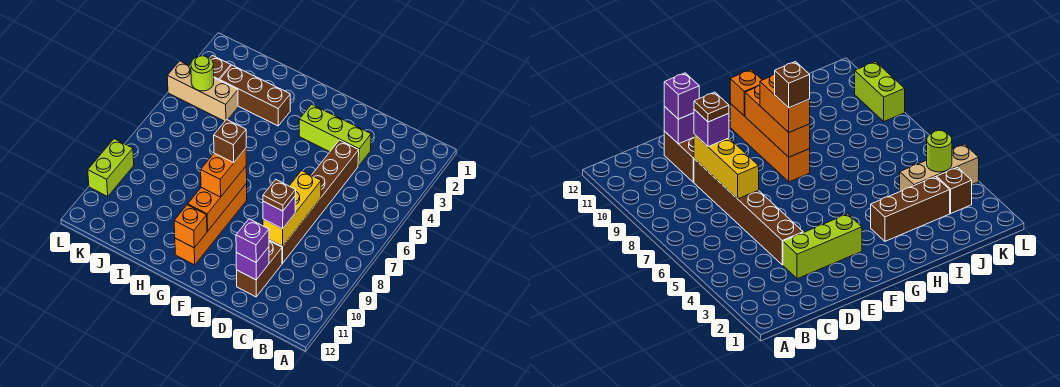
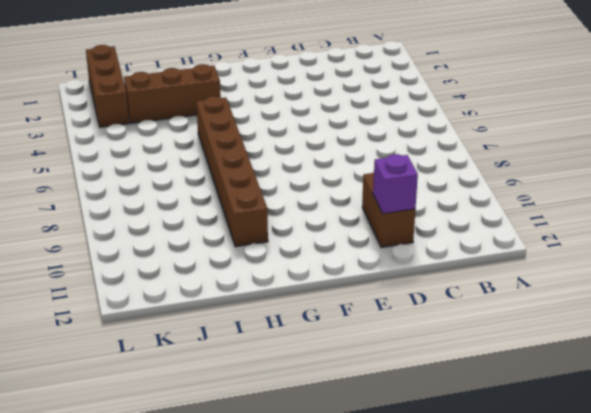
brown 1x6 brick [196,97,268,247] -> brown 1x6 brick moved to [269,140,359,263]
brown 1x3 brick [86,45,129,127] -> brown 1x1 brick [210,55,231,80]
none -> lime 1x3 brick [299,104,371,166]
none -> orange 1x4 brick [175,183,247,265]
none -> tan 1x3 brick [167,61,238,121]

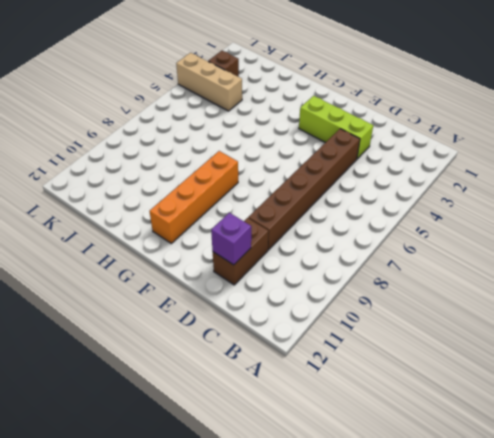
none -> brown 1x3 brick [220,65,290,126]
none -> lime 1x2 brick [88,139,134,196]
none -> yellow 1x3 brick [263,171,321,246]

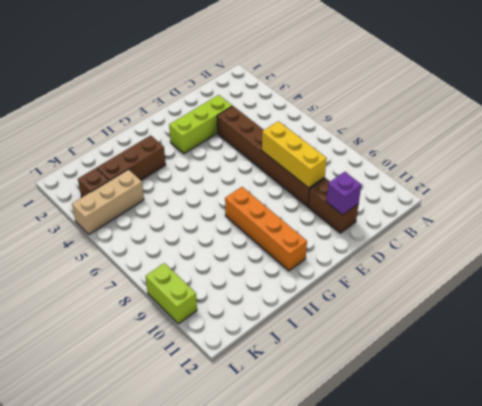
none -> orange 1x3 brick [188,167,247,231]
none -> orange 1x1 brick [174,205,207,248]
none -> lime 1x1 round brick [191,56,214,91]

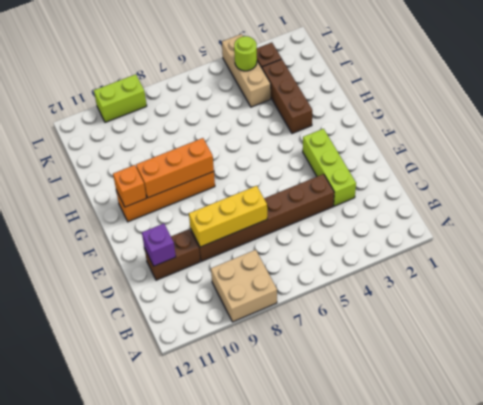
tan 2x2 brick [211,250,277,322] -> none
none -> purple 1x1 brick [263,197,295,229]
none -> purple 1x1 brick [236,219,269,262]
none -> orange 1x2 brick [201,148,246,197]

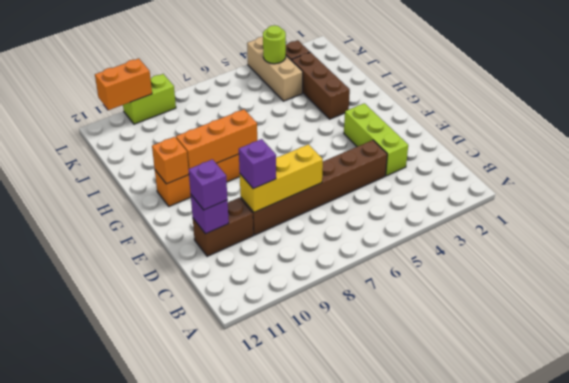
orange 1x2 brick [95,59,152,110] -> orange 1x2 brick moved to [201,148,246,197]
none -> brown 1x1 plate [263,180,296,211]
none -> brown 1x1 brick [214,120,246,163]

